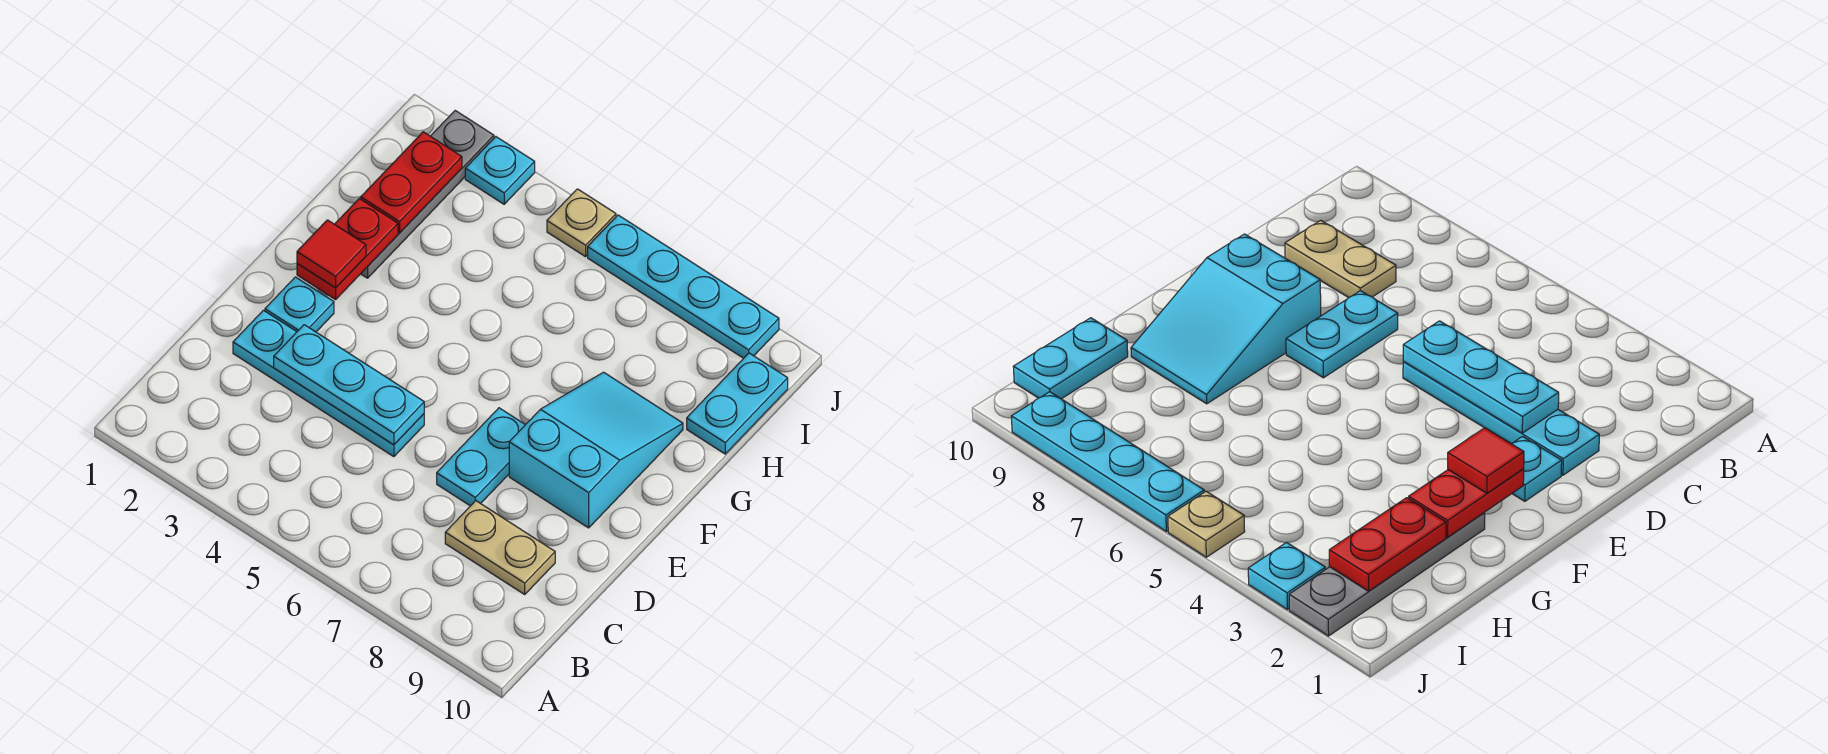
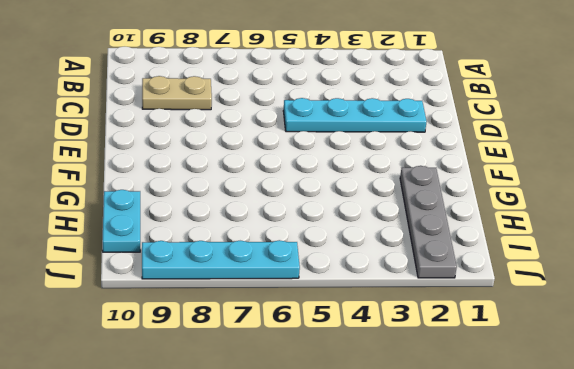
none -> cyan 1x2 plate [437,408,525,506]
none -> cyan 1x1 plate [265,277,334,332]
none -> cyan 2x3 slope [509,372,683,528]

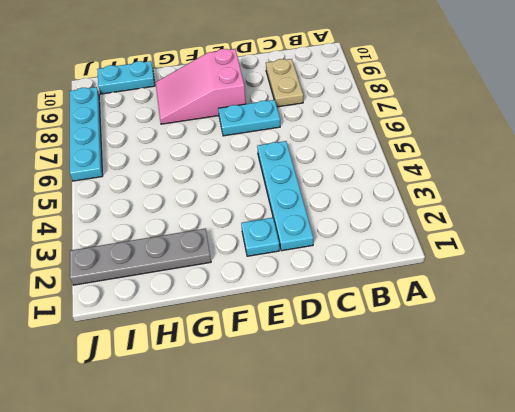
pink 2x3 slope [156,49,246,124] -> cyan 2x3 slope [509,372,683,528]
none -> cyan 1x1 plate [465,137,535,204]
none -> tan 1x1 plate [547,189,616,257]
none -> cyan 1x3 plate [274,325,424,445]

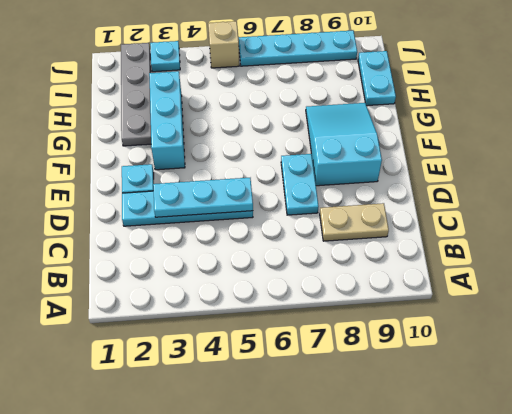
cyan 1x3 brick [149,71,185,170] -> none
tan 1x1 brick [208,21,239,68] -> tan 1x1 plate [547,189,616,257]
none -> red 1x2 plate [297,199,398,300]
none -> red 1x2 plate [361,132,462,233]
none -> red 1x1 tile [297,220,366,288]

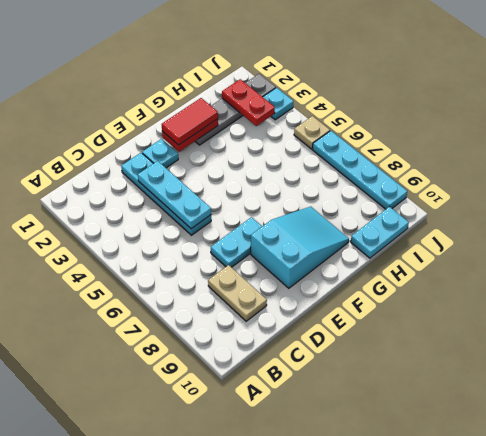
red 1x2 tile [162,98,218,145] -> red 1x1 tile [297,220,366,288]
red 1x2 plate [222,79,275,126] -> red 1x2 plate turned to [361,132,462,233]

